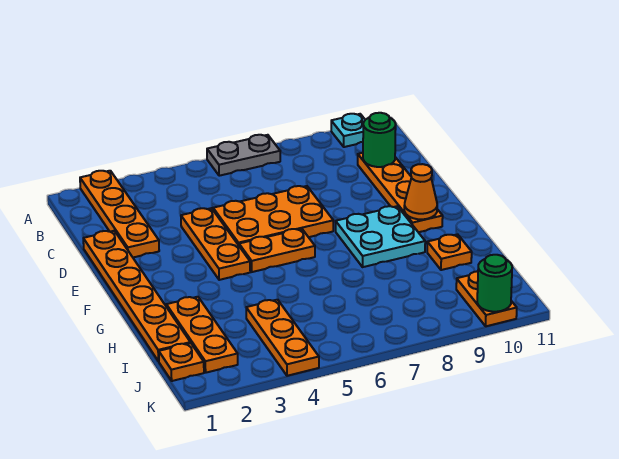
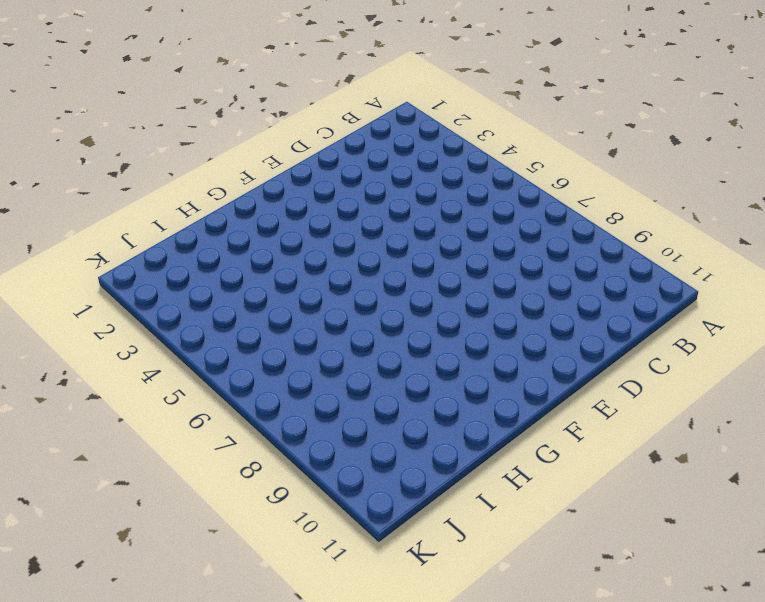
none -> orange 1x4 plate [80,171,159,257]
none -> grey 1x2 plate [207,135,280,176]
none -> cyan 1x1 plate [331,114,365,147]

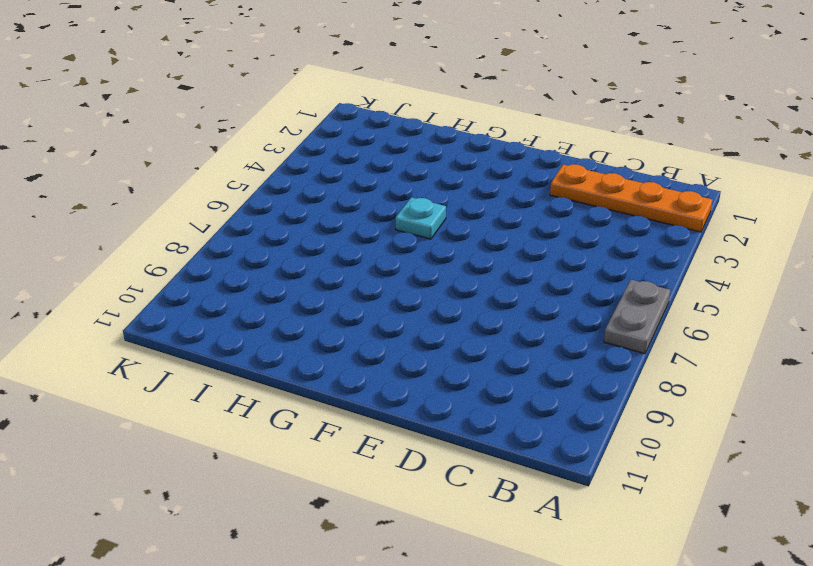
cyan 1x1 plate [396,197,446,239] -> cyan 1x1 plate moved to [331,114,365,147]
none -> orange 1x4 plate [358,153,443,232]
none -> orange 1x6 plate [83,231,190,361]
none -> orange 1x3 plate [181,208,250,280]

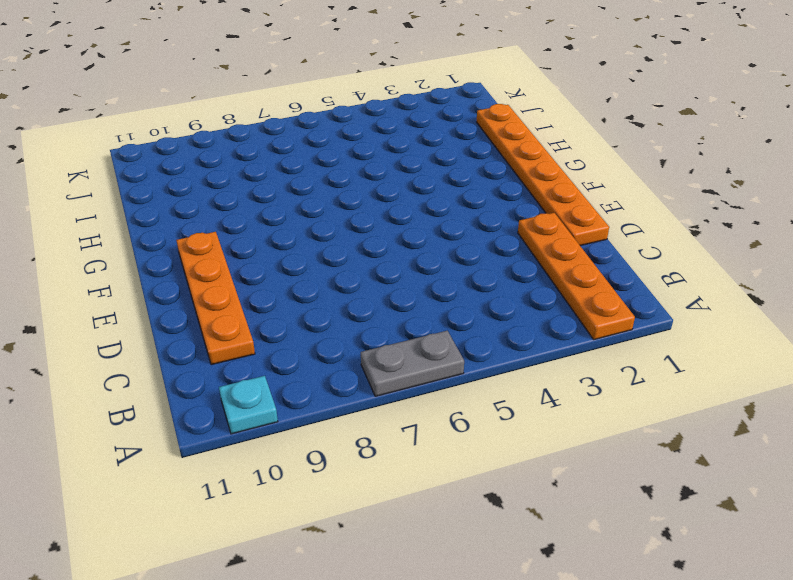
none -> orange 1x3 plate [181,208,250,280]
none -> orange 2x3 plate [213,186,333,245]
none -> orange 1x2 plate [239,229,315,272]

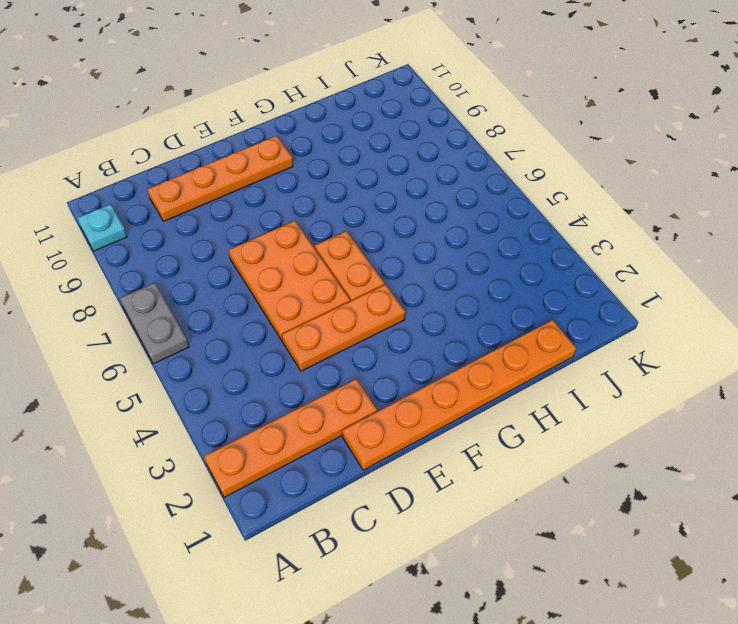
none -> cyan 2x2 plate [336,206,425,267]
none -> orange 1x3 plate [166,297,238,373]
none -> orange 1x1 plate [427,234,472,270]

